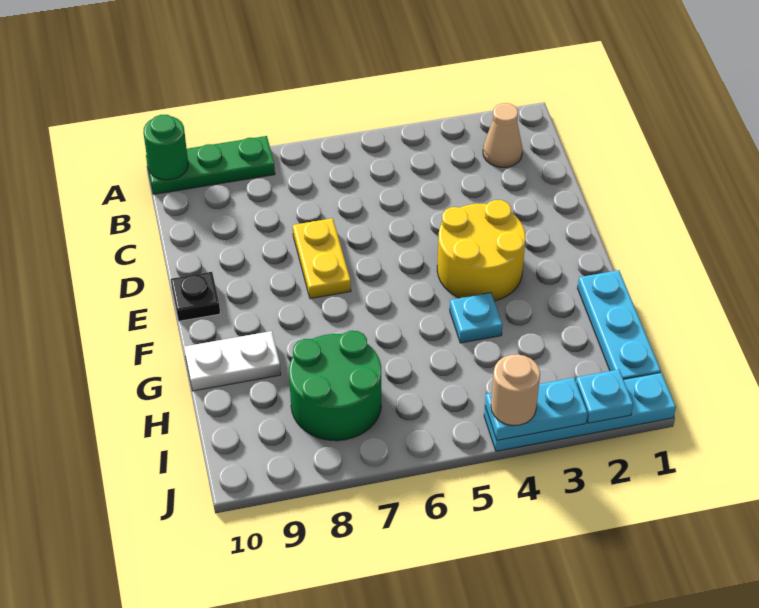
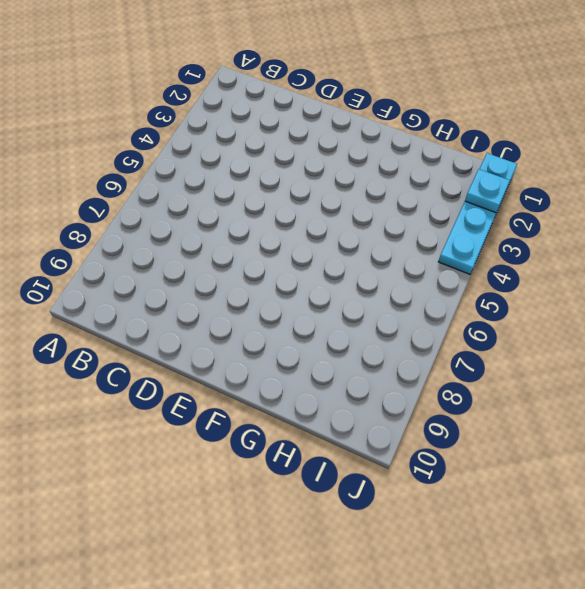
none -> green 1x3 plate [146,136,275,194]
none -> tan 1x1 cone [483,103,523,167]
none -> yellow 1x2 plate [293,218,351,299]

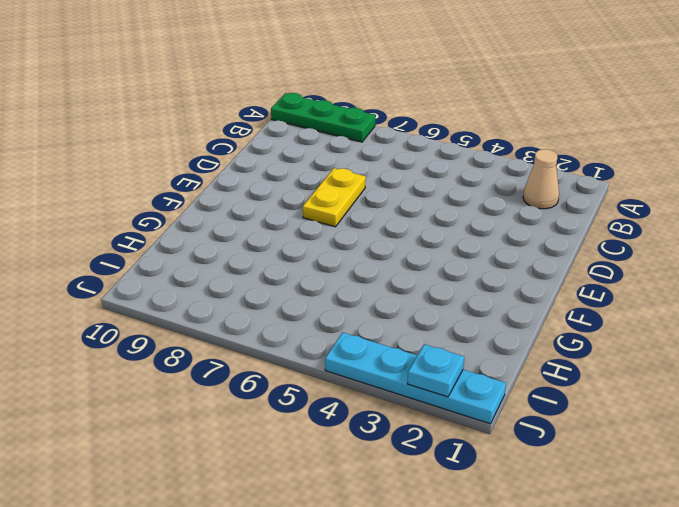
none -> yellow 2x2 round brick [437,200,526,301]
none -> black 1x1 plate [171,272,220,321]
none -> cyan 1x3 plate [578,270,661,379]

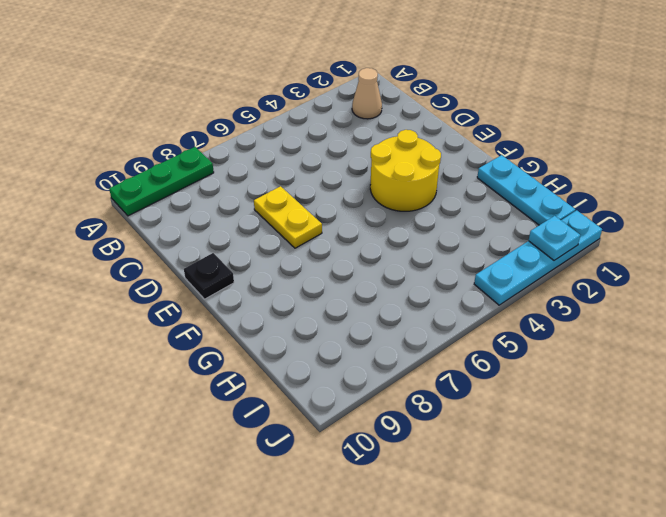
none -> cyan 1x1 plate [450,293,502,343]
none -> white 1x2 plate [184,331,281,391]
none -> green 2x2 round brick [289,331,381,441]

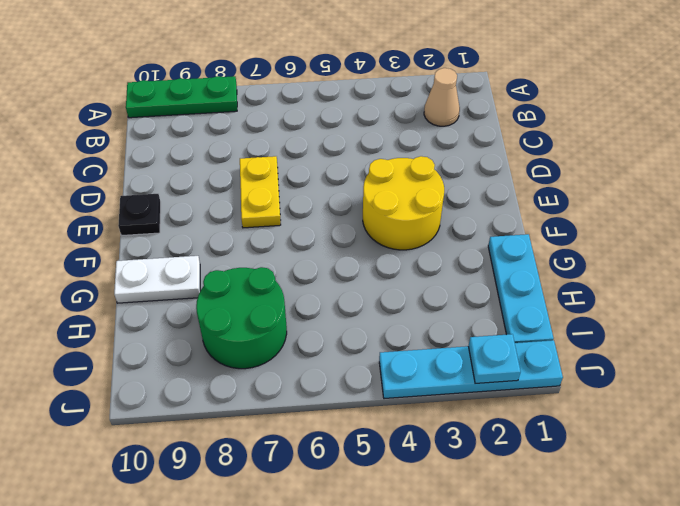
none -> cyan 1x1 plate [450,293,502,343]
none -> green 1x1 round brick [143,115,188,180]
none -> cyan 1x2 plate [485,378,588,440]

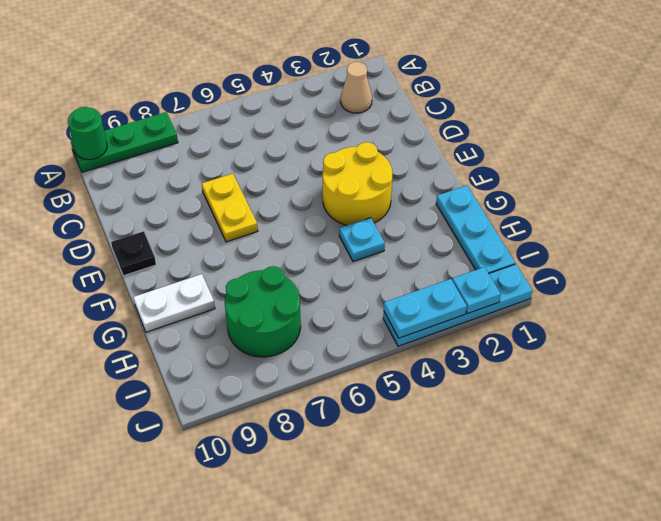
none -> tan 1x1 round brick [491,354,540,426]

